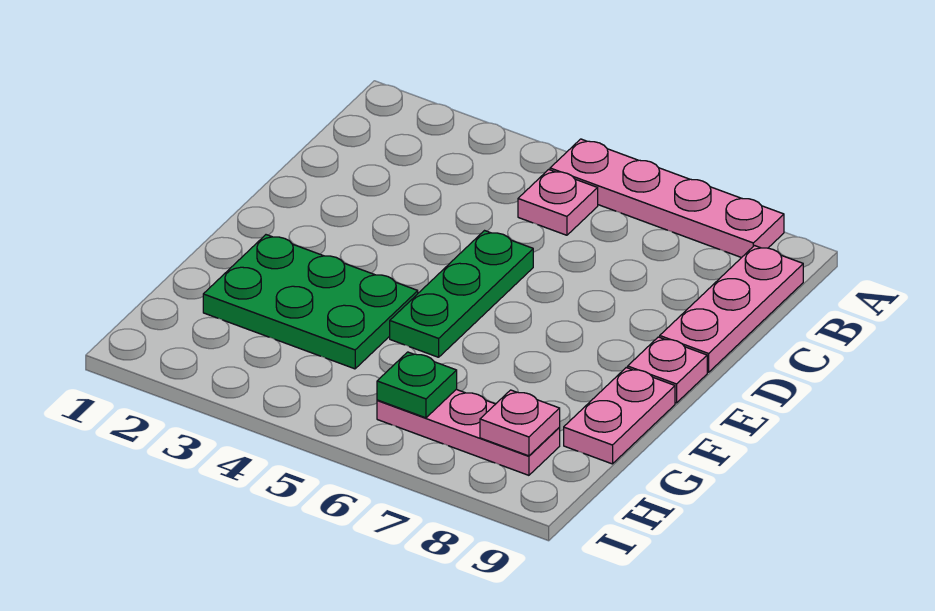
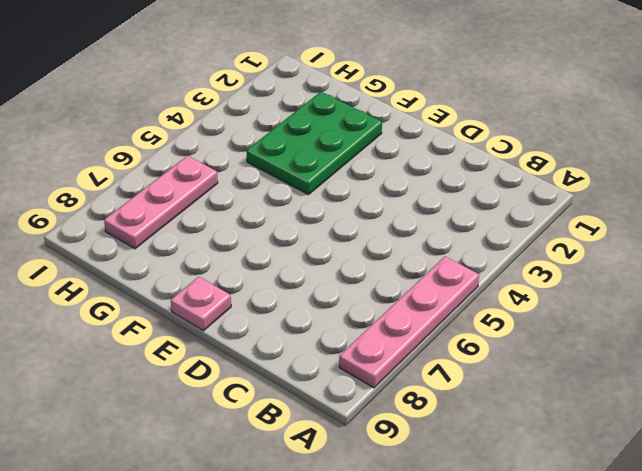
none -> pink 1x1 plate [518,170,598,235]
none -> pink 1x3 plate [660,246,803,372]

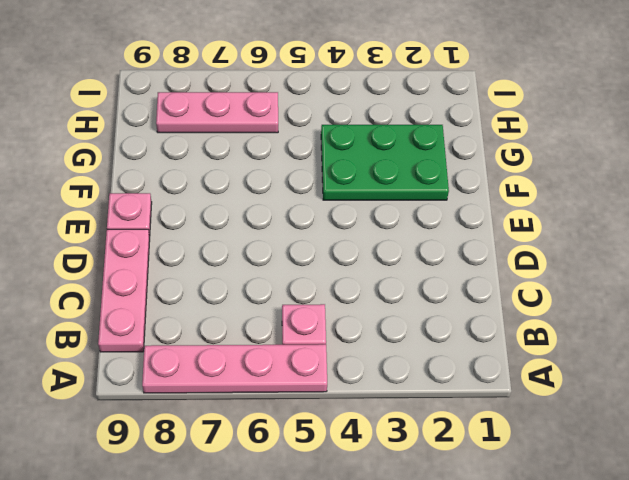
none -> green 1x3 plate [390,231,533,357]
none -> pink 1x2 plate [564,368,675,464]

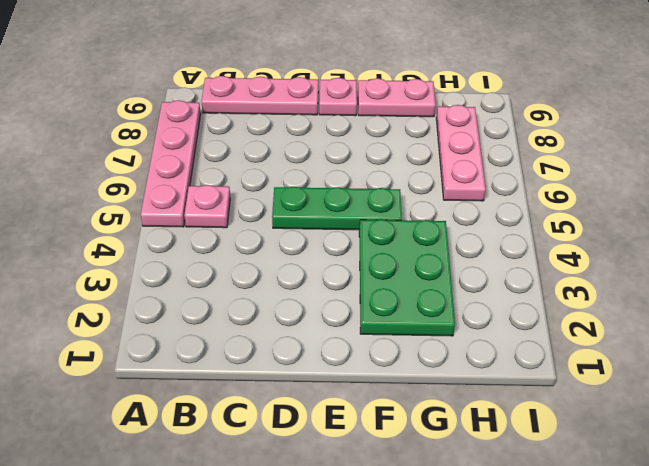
none -> green 1x1 plate [377,352,457,418]
none -> pink 1x1 plate [480,390,560,456]

